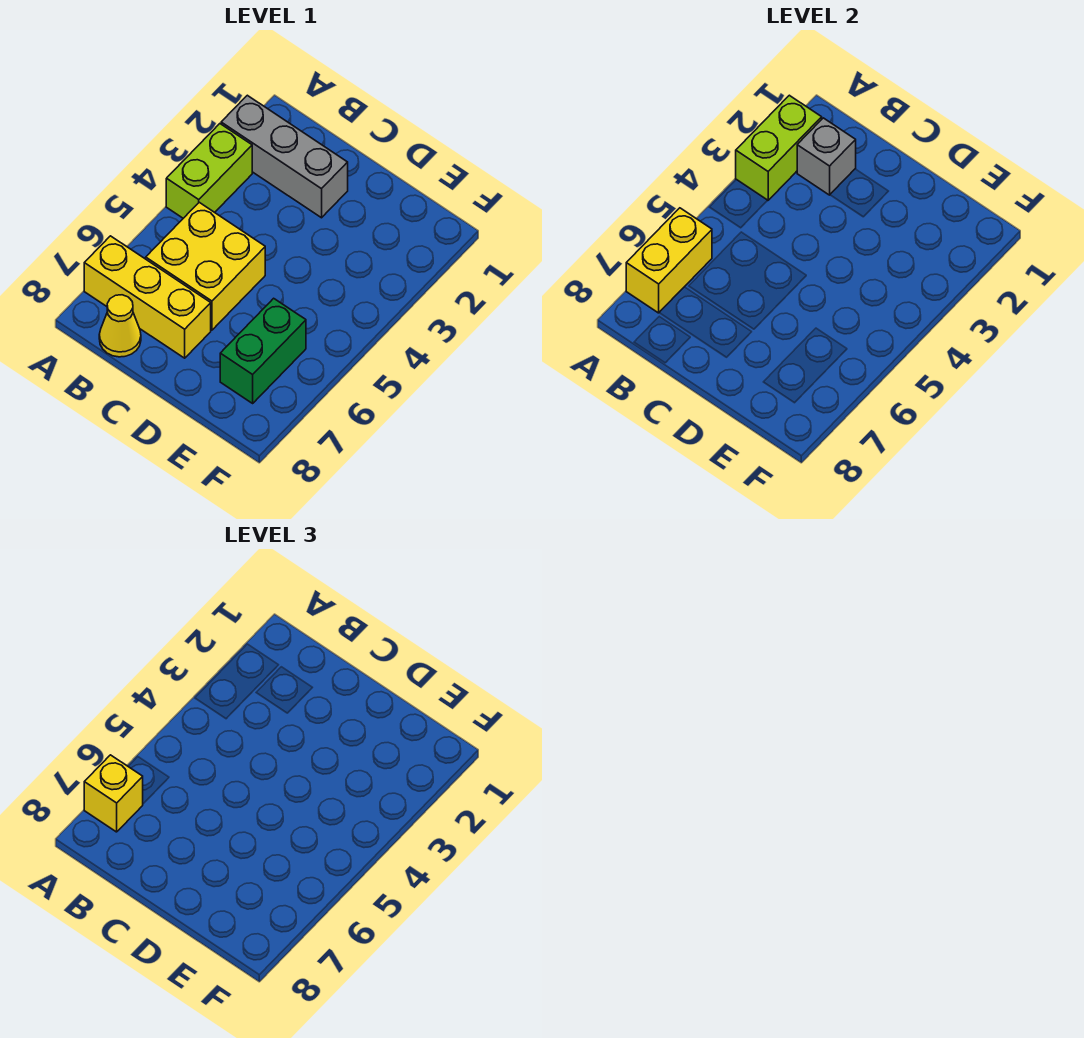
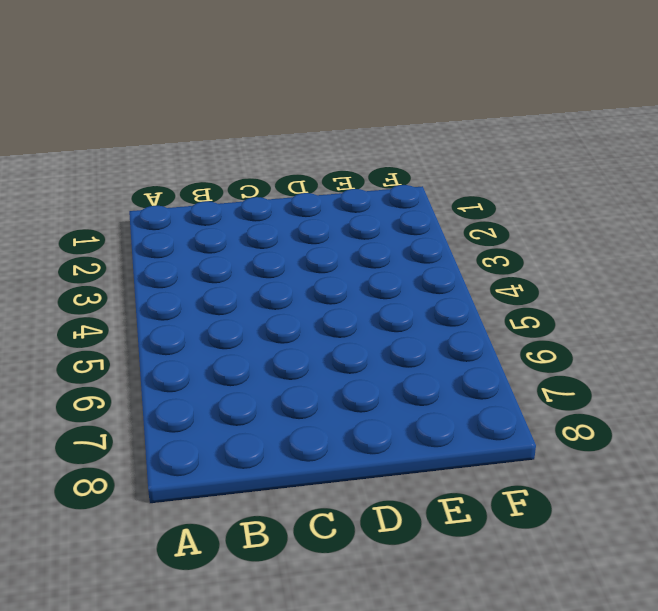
none -> grey 1x3 brick [221,95,348,218]
none -> lime 1x2 brick [166,124,252,218]

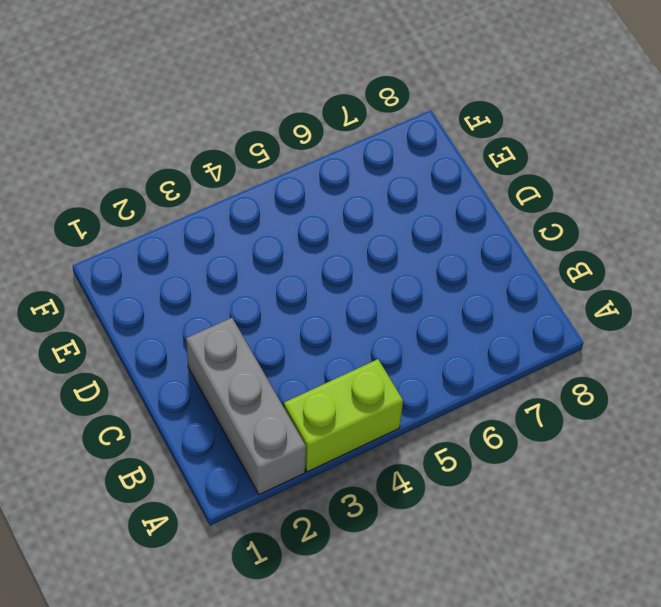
none -> yellow 1x3 brick [84,236,211,358]
none -> yellow 2x2 brick [146,202,265,330]

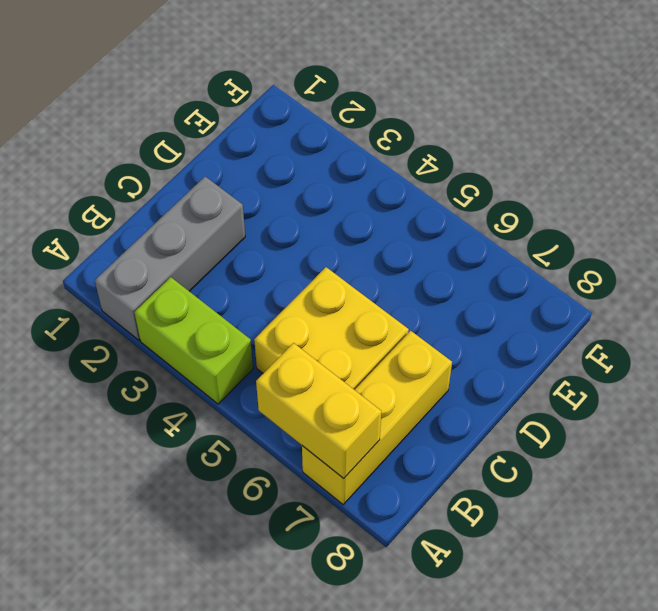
none -> yellow 1x1 cone [99,295,141,357]
none -> green 1x2 brick [220,298,306,403]

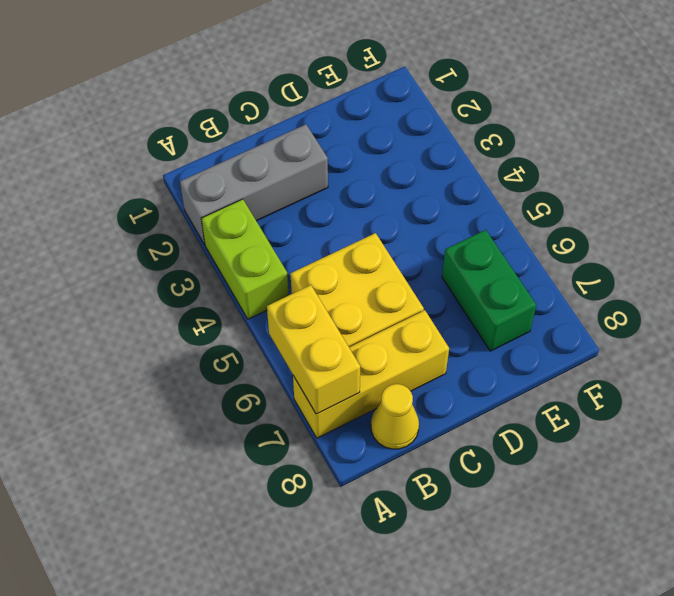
none -> lime 1x2 brick [736,95,822,200]
none -> grey 1x1 brick [797,118,856,195]

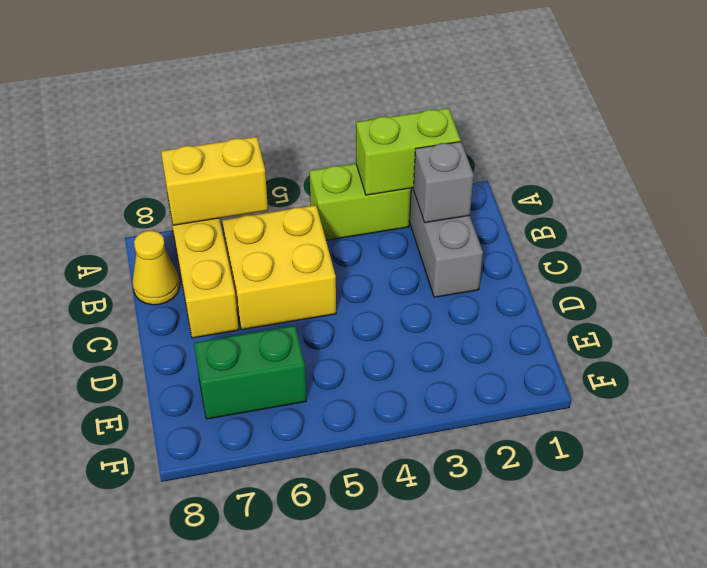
none -> yellow 1x1 brick [84,755,143,832]

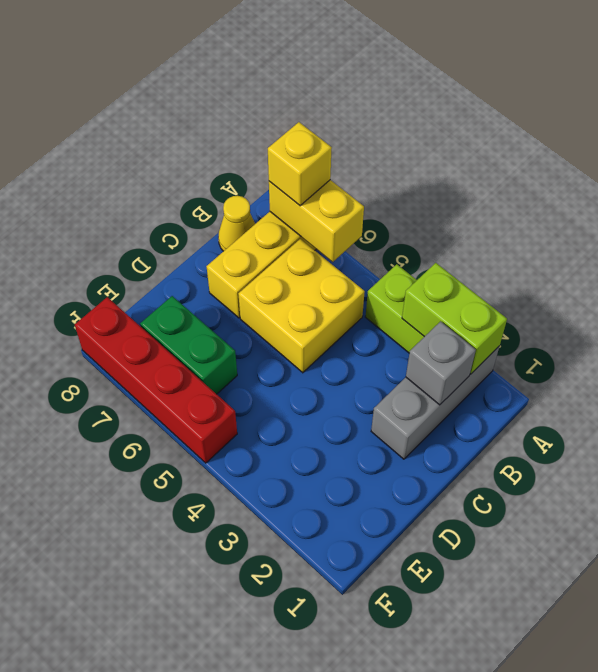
red 1x4 brick [75,297,237,463] -> none

